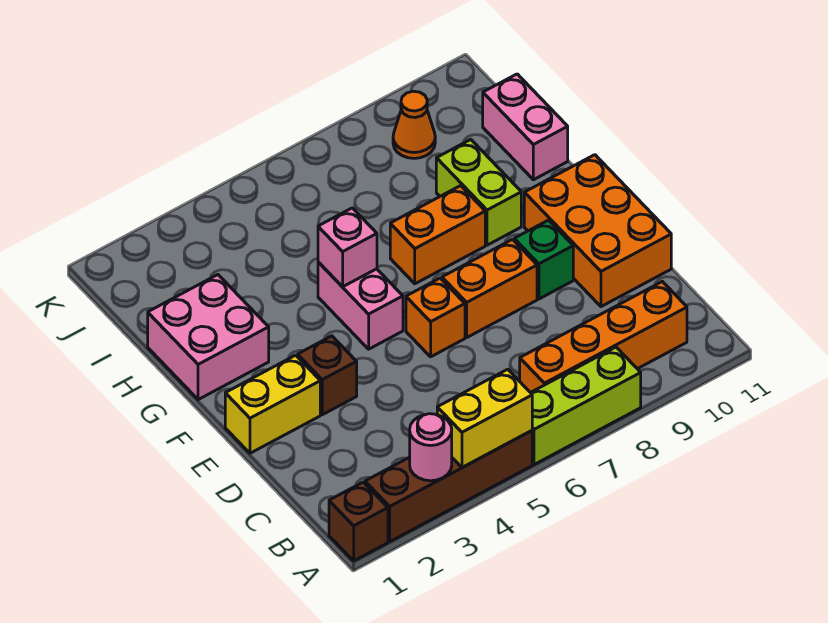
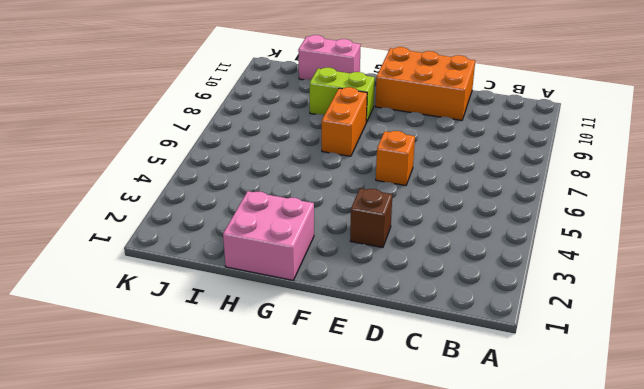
none -> brown 1x1 brick [329,482,388,561]
none -> brown 1x4 brick [365,431,532,541]
none -> lime 1x3 brick [531,347,641,465]

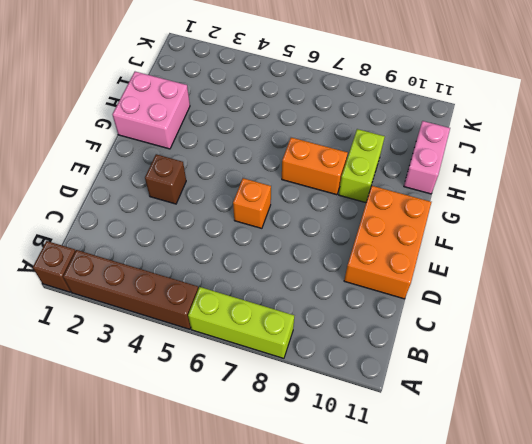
none -> orange 1x4 brick [520,282,687,393]
none -> yellow 1x2 brick [225,355,320,453]
none -> orange 1x2 brick [442,239,537,337]

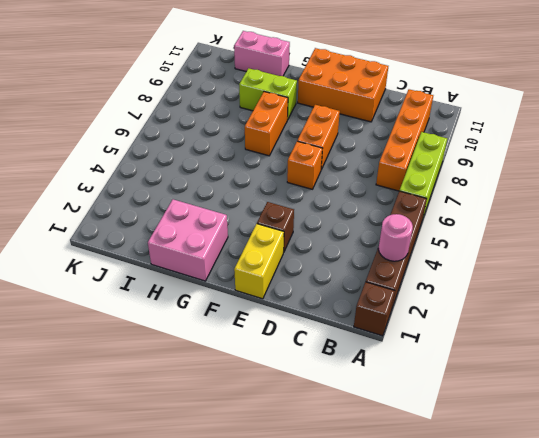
none -> green 1x1 brick [514,220,573,299]
none -> pink 1x2 brick [318,262,403,349]
none -> orange 1x1 cone [393,91,435,158]

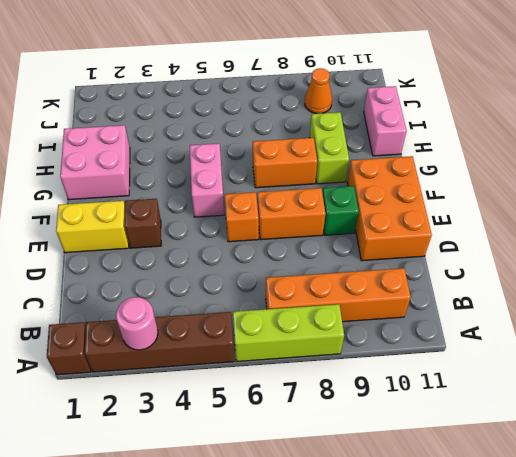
none -> yellow 1x2 brick [437,369,532,468]
none -> pink 1x1 brick [318,208,377,287]

